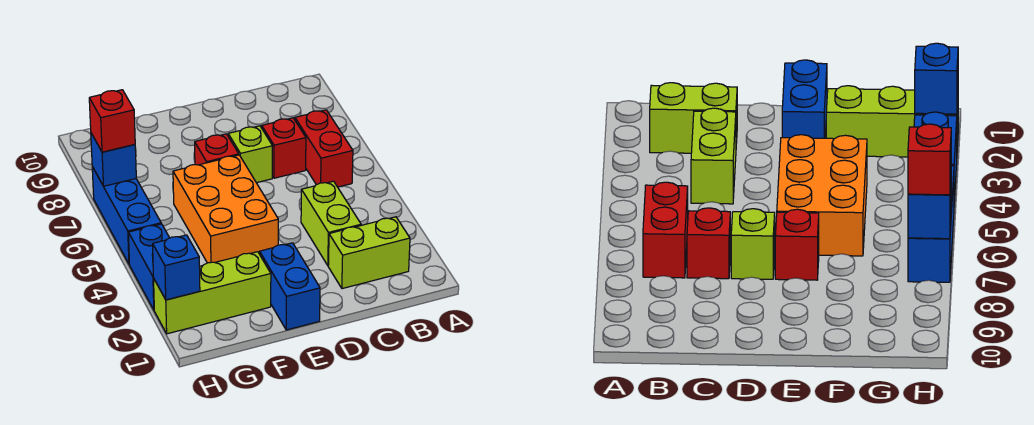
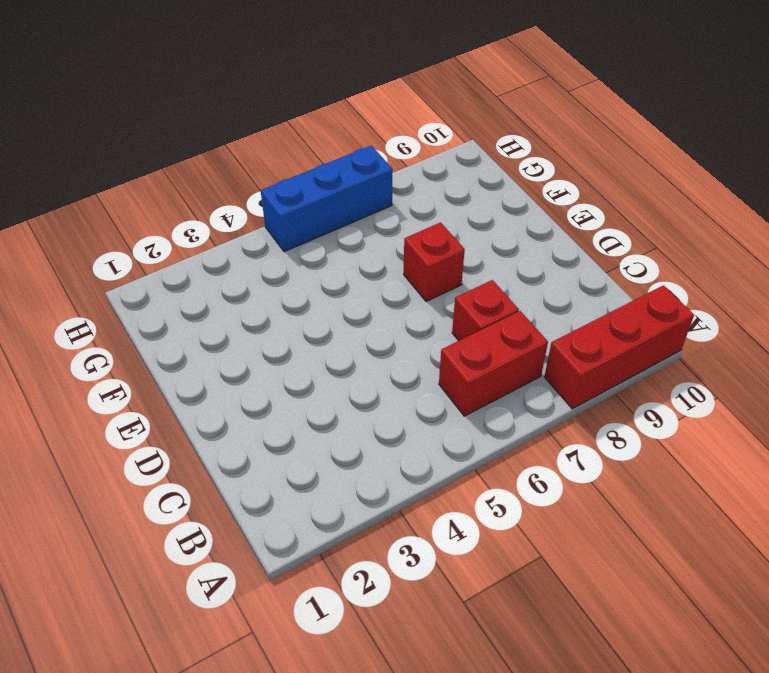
red 1x3 brick [544,285,694,409] -> none
none -> lime 1x2 brick [328,217,410,289]
none -> lime 1x2 brick [301,181,361,265]
none -> lime 1x1 brick [228,126,272,183]

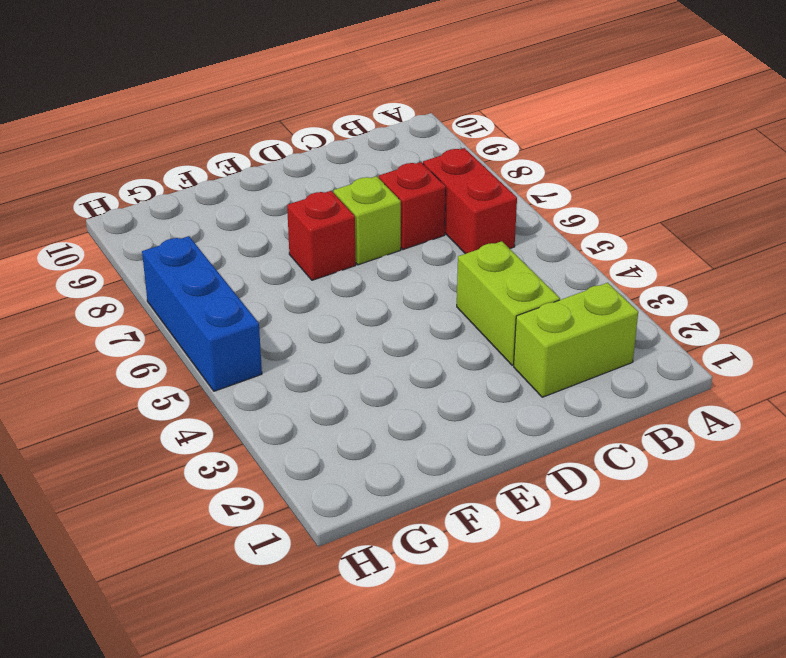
none -> blue 1x2 brick [260,243,320,330]
none -> orange 2x3 brick [173,155,278,263]
none -> lime 1x3 brick [154,252,271,334]

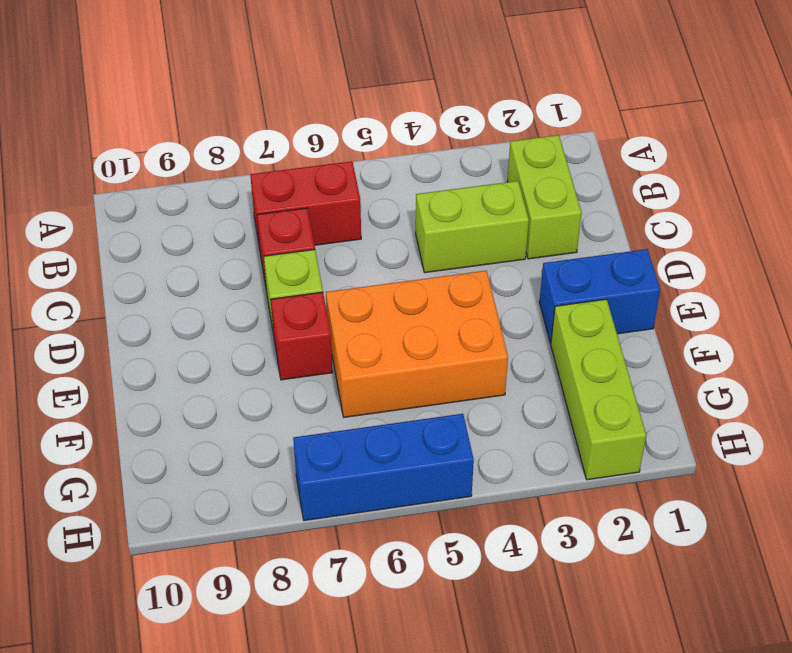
none -> blue 1x2 brick [128,224,169,310]
none -> blue 1x1 brick [153,235,200,300]
none -> blue 1x1 brick [91,133,136,186]

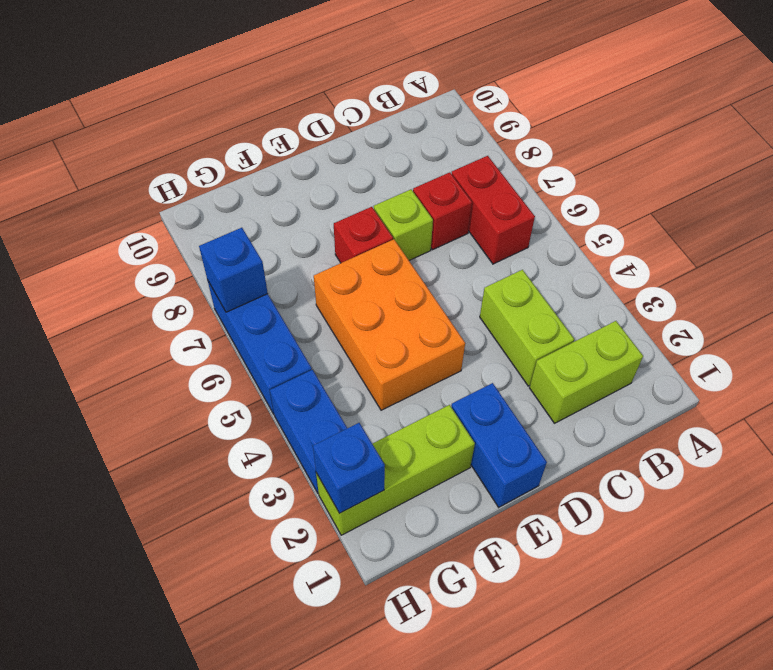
none -> red 1x1 brick [89,90,135,152]

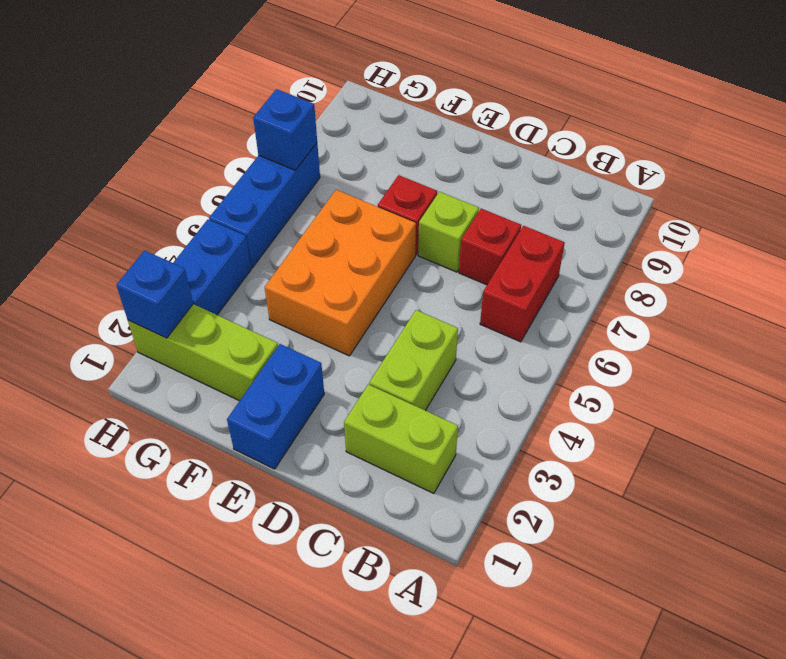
none -> red 1x1 brick [89,90,135,152]

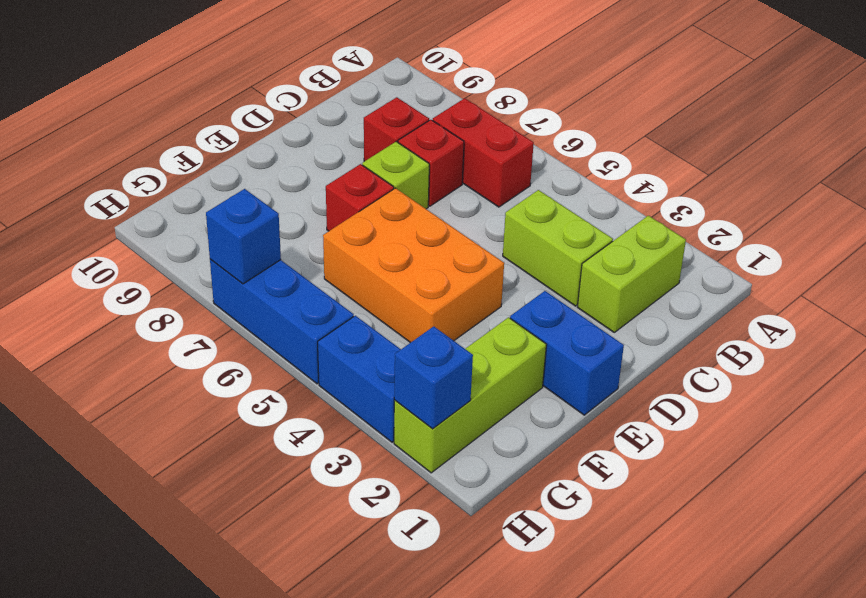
red 1x1 brick [364,97,429,161] -> red 1x1 brick moved to [89,90,135,152]

